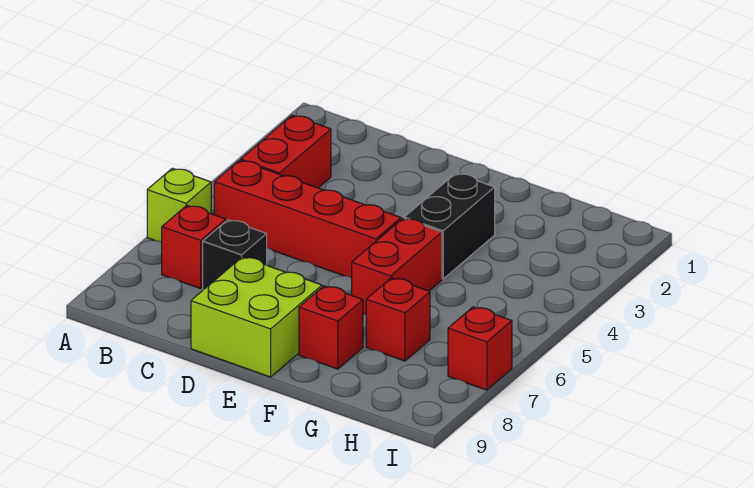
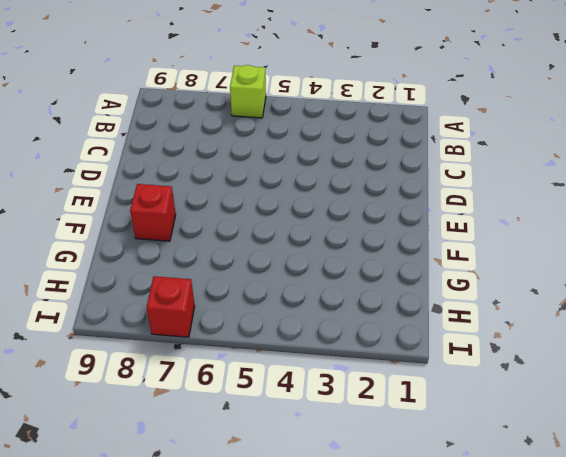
none -> red 1x2 brick [241,115,331,188]
none -> red 1x4 brick [214,160,401,278]

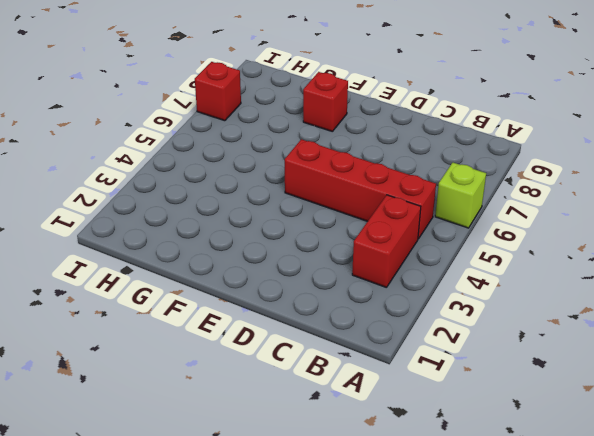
none -> red 1x1 brick [162,205,226,289]
none -> black 1x1 brick [203,220,267,290]

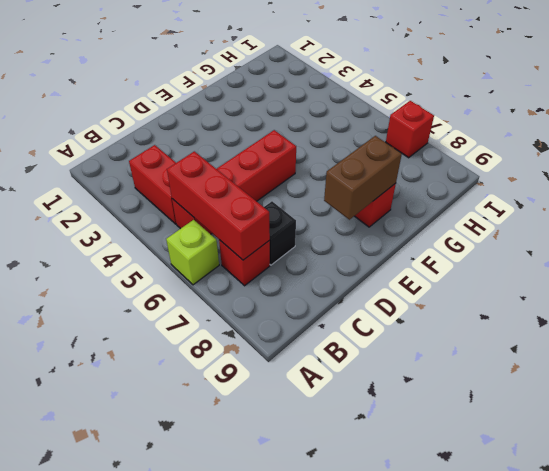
red 1x3 brick [167,151,270,260] -> none
brown 1x2 brick [324,136,402,220] -> none
none -> lime 2x2 brick [191,257,322,377]
none -> black 1x2 brick [404,173,495,279]

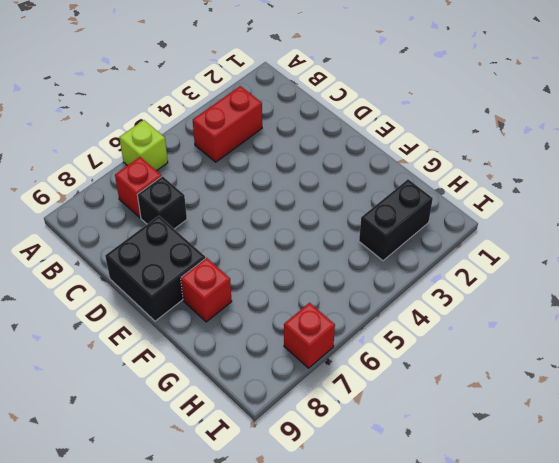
black 2x2 brick [105,216,206,321] -> lime 2x2 brick [191,257,322,377]
black 1x2 brick [359,179,433,261] -> black 1x2 brick moved to [404,173,495,279]
none -> red 1x4 brick [214,160,401,278]
none -> red 1x2 brick [352,218,442,314]

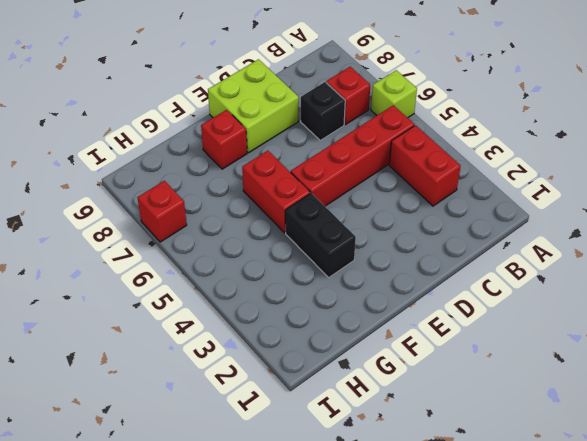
none -> red 1x1 brick [366,278,430,361]

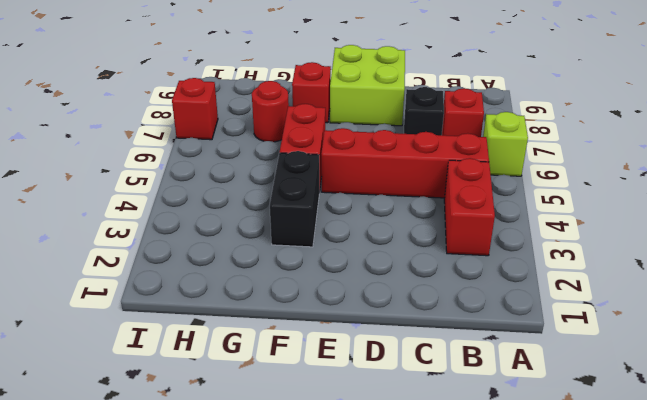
red 1x1 round brick [252,81,289,142] -> red 1x1 brick [366,278,430,361]

